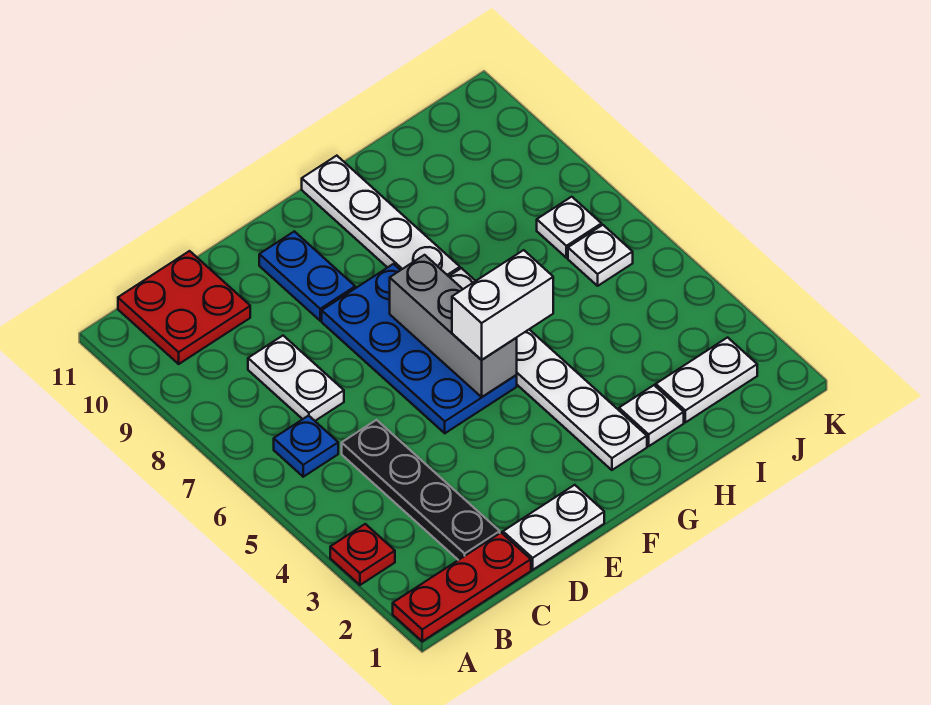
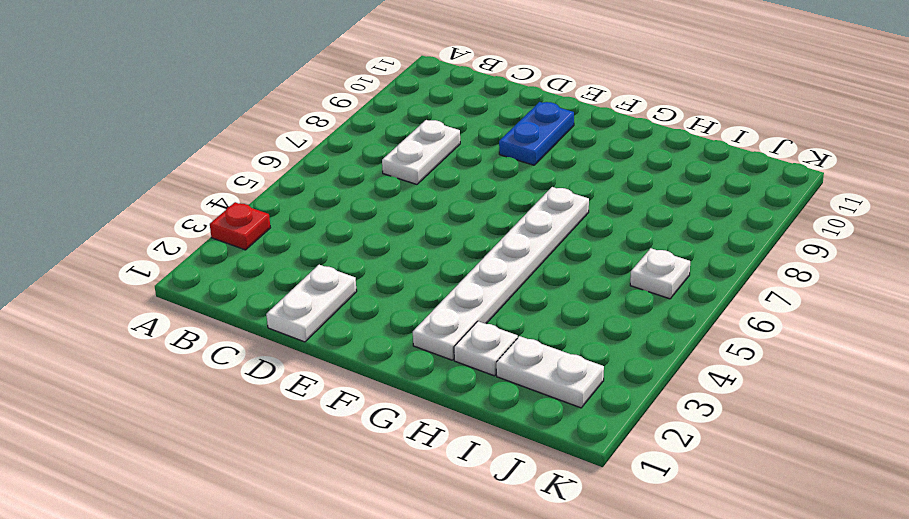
white 1x2 plate [266,265,357,342] -> white 1x2 plate turned to [503,485,604,570]
none -> red 1x3 plate [393,533,531,641]
none -> blue 1x1 plate [274,416,338,477]
none -> red 2x2 plate [118,251,250,364]

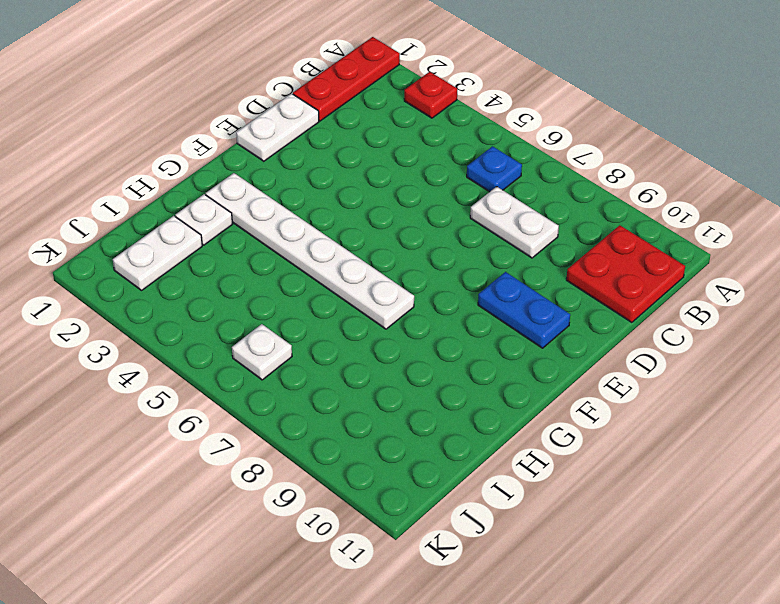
none -> black 1x4 plate [342,420,500,560]
none -> blue 2x4 plate [322,264,517,433]
none -> white 1x4 plate [302,156,460,276]

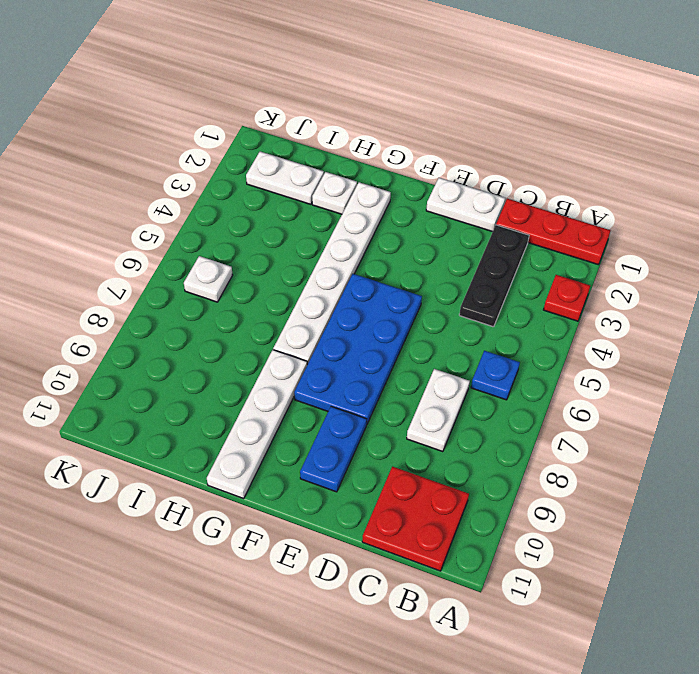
black 1x3 plate [459,225,529,327] -> black 1x4 plate [342,420,500,560]
none -> white 1x1 plate [537,197,601,258]
none -> grey 1x3 brick [390,255,517,397]
none -> white 1x2 brick [452,250,553,360]

